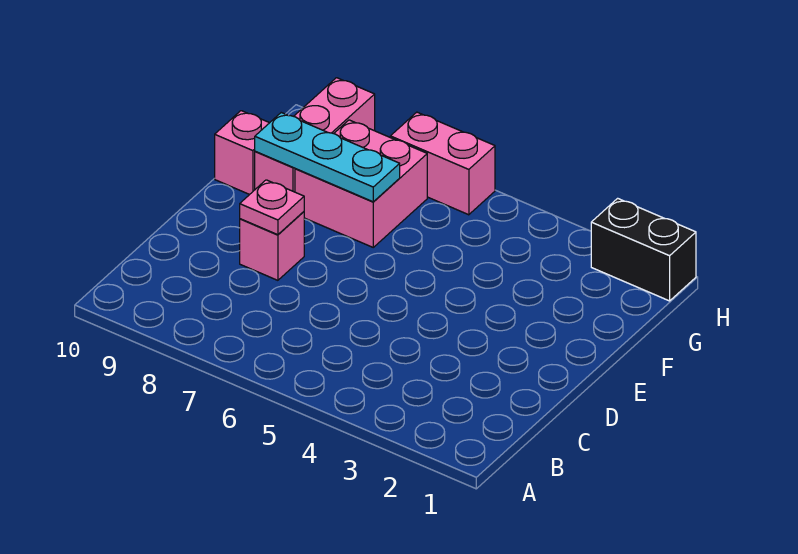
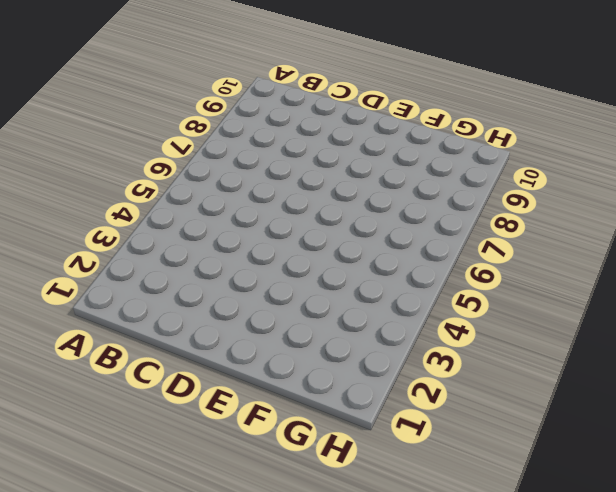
none -> pink 1x1 brick [240,212,304,280]
none -> pink 2x2 brick [295,120,427,247]

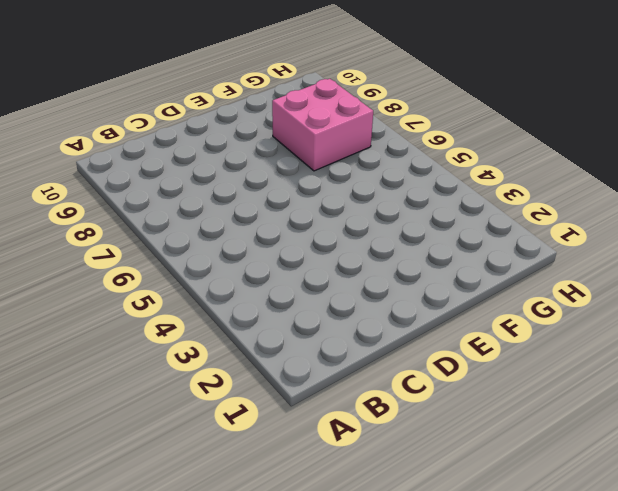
none -> pink 1x1 brick [240,212,304,280]
none -> pink 1x3 brick [255,78,375,192]

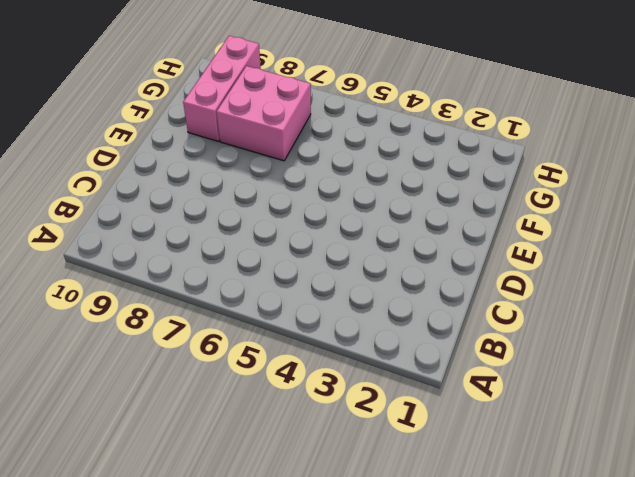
none -> pink 1x1 brick [240,212,304,280]
none -> pink 1x1 brick [215,111,269,195]

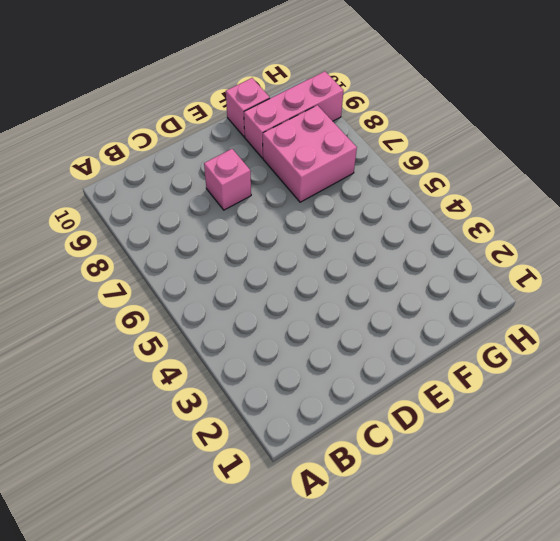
none -> black 1x2 brick [591,198,696,301]
none -> pink 1x2 brick [390,112,495,215]

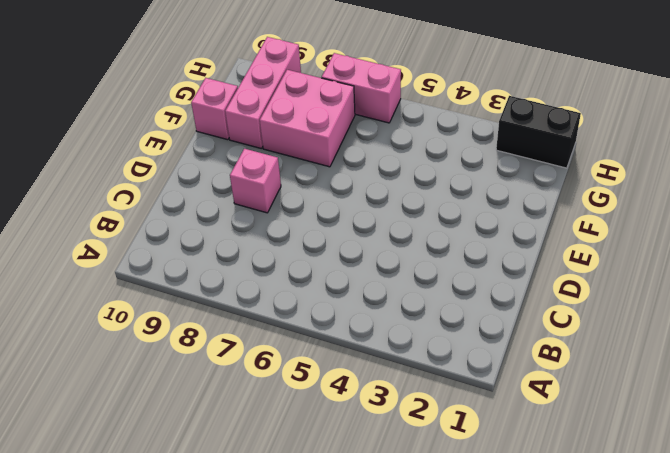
none -> pink 1x1 plate [240,180,304,235]
none -> cyan 1x3 plate [255,113,400,202]

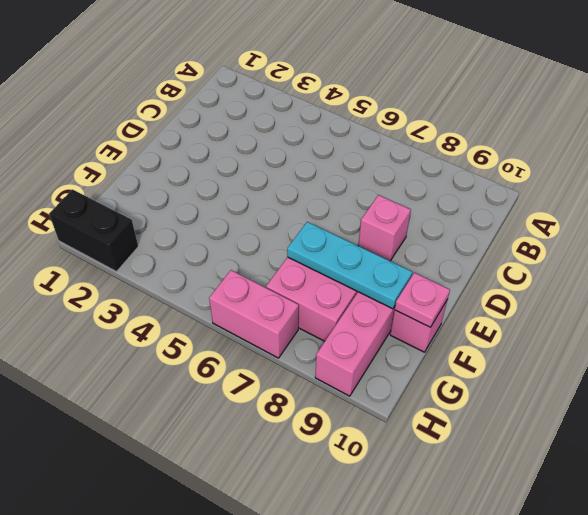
pink 1x1 plate [395,273,450,327] -> pink 1x1 plate moved to [240,180,304,235]

